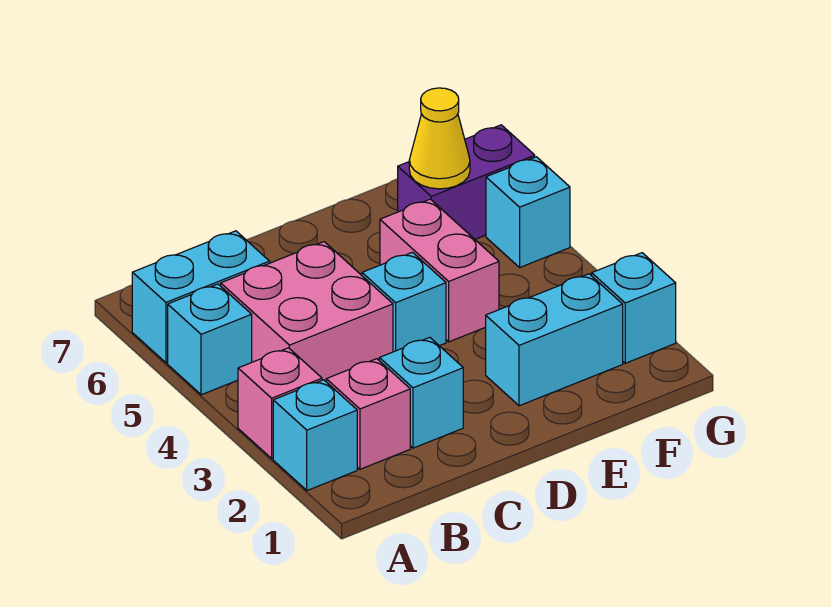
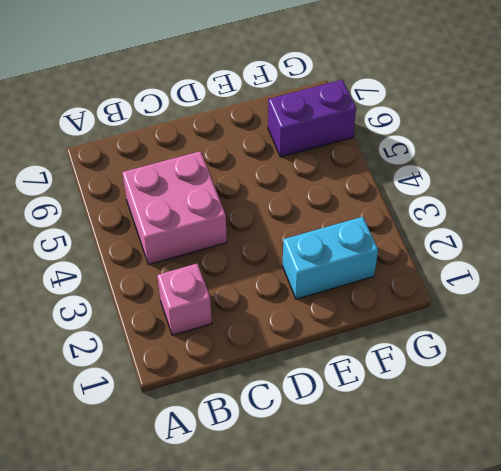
none -> cyan 1x1 brick [273,380,357,490]
none -> pink 1x1 brick [238,348,322,458]
none -> cyan 1x1 brick [168,284,252,395]

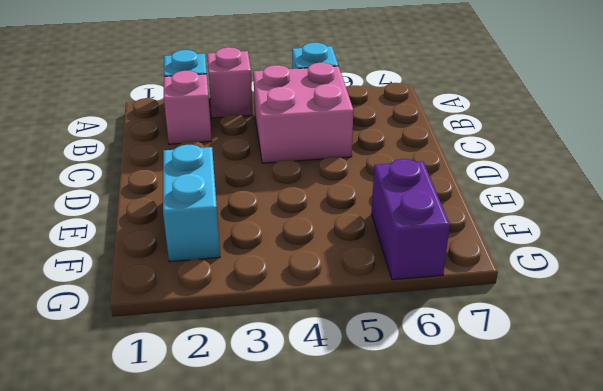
none -> cyan 1x2 brick [132,231,270,363]
none -> cyan 1x1 brick [379,337,463,448]
none -> cyan 1x1 brick [362,252,446,352]

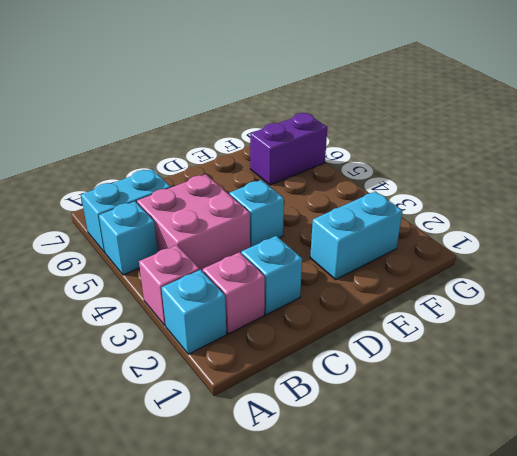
none -> pink 1x2 brick [380,199,499,342]
none -> cyan 1x1 brick [592,253,676,363]
none -> cyan 1x1 brick [486,157,570,267]

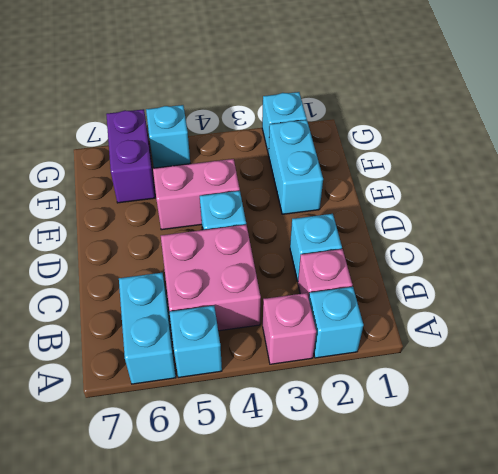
none -> yellow 1x1 cone [409,88,470,189]

